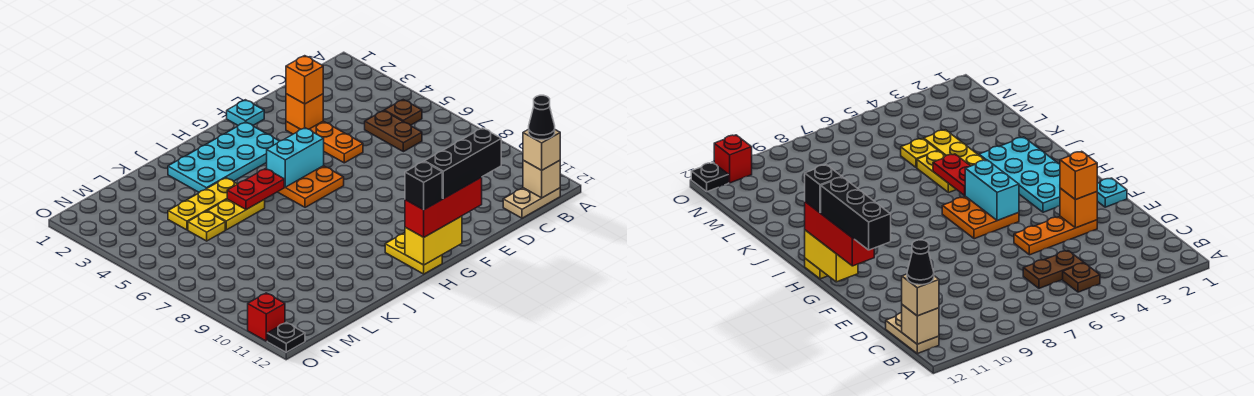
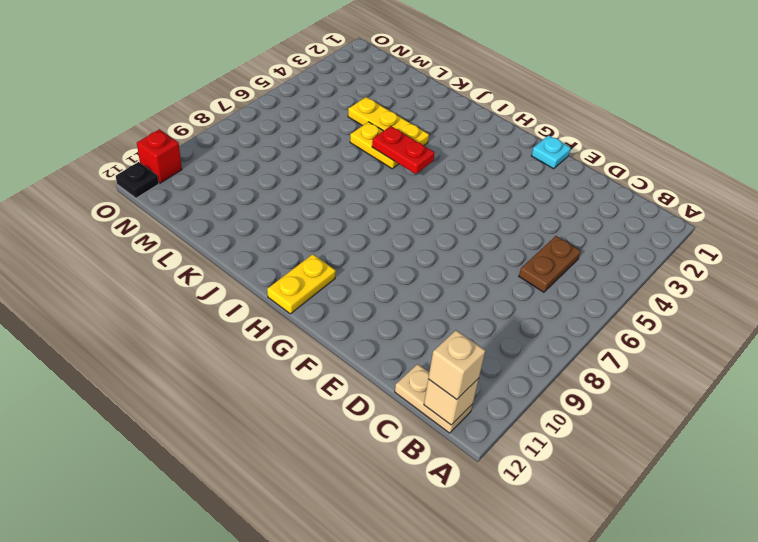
none -> brown 1x1 plate [384,100,422,125]
none -> orange 1x3 plate [286,121,363,163]
none -> cyan 2x4 plate [168,122,279,192]

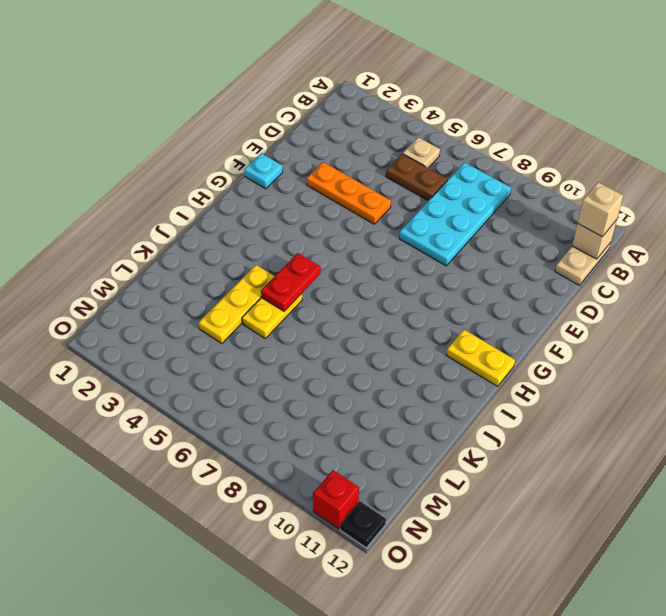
tan 1x1 plate [403,137,440,168] -> brown 1x1 plate [384,100,422,125]
cyan 2x4 plate [399,162,511,266] -> cyan 2x4 plate moved to [168,122,279,192]
none -> orange 2x2 plate [278,166,344,207]
none -> yellow 1x1 plate [188,211,225,241]
none -> orange 1x1 brick [286,94,323,129]

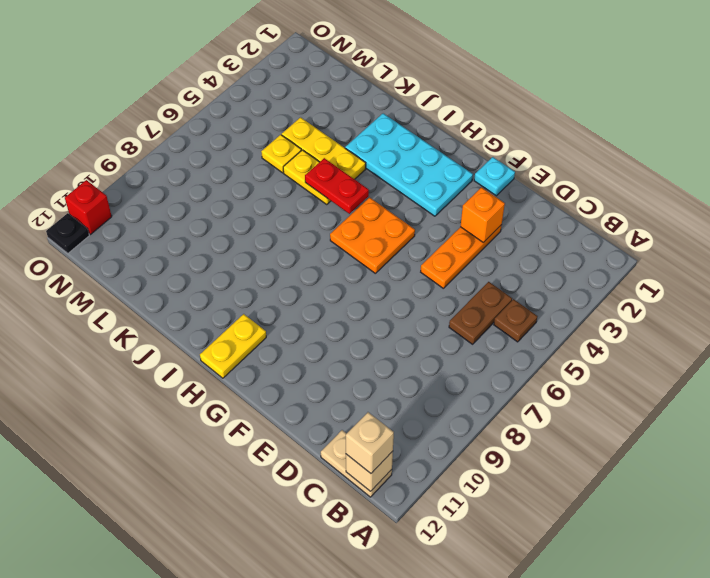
none -> cyan 1x2 brick [267,128,324,187]
none -> yellow 1x2 brick [405,216,462,265]
none -> orange 1x1 brick [286,56,323,104]

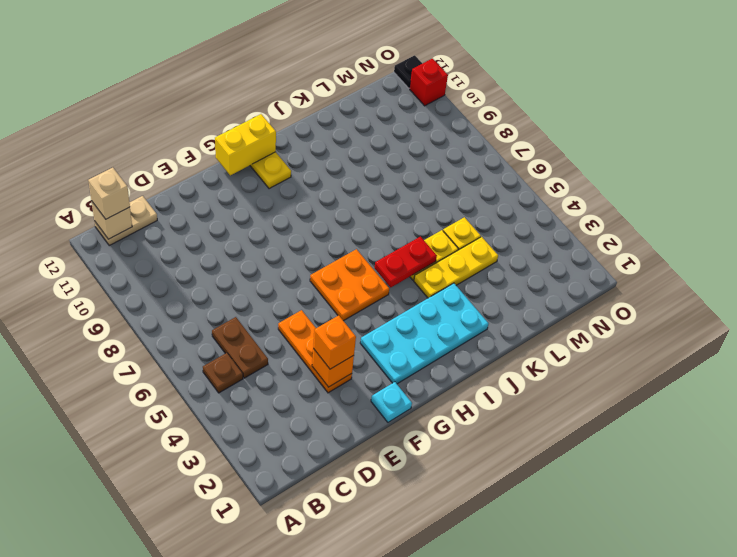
none -> cyan 1x2 brick [267,128,324,187]
none -> red 1x3 brick [405,177,482,237]
none -> black 1x1 cone [529,95,555,140]

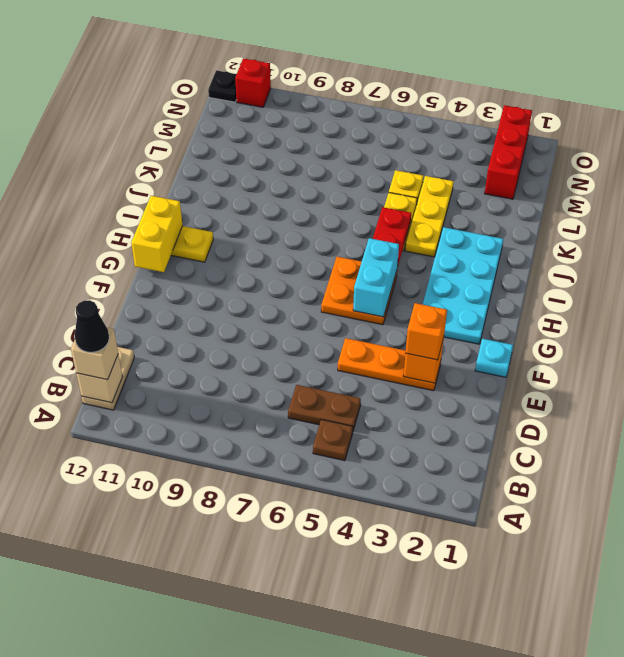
red 1x3 brick [485,105,532,199] -> red 1x3 brick moved to [405,177,482,237]
none -> black 1x3 brick [425,128,501,199]
none -> black 1x1 brick [405,161,442,210]

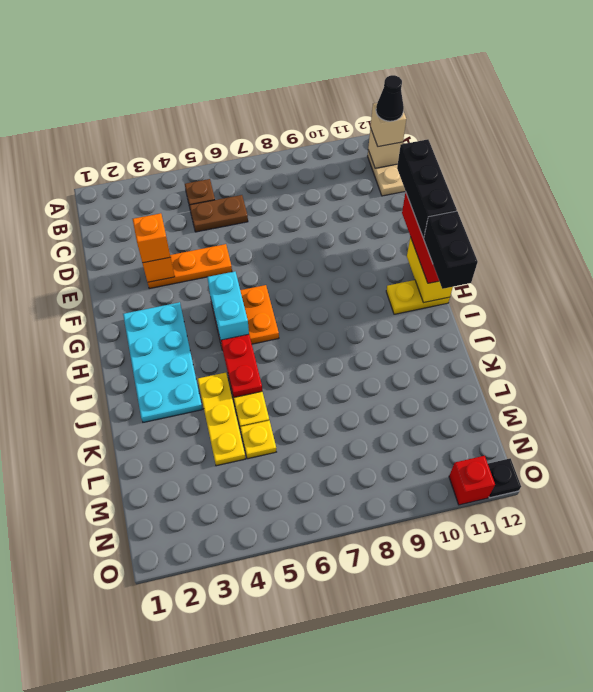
black 1x2 brick [424,211,478,289] -> black 1x1 brick [405,161,442,210]
none -> cyan 1x1 plate [227,100,264,125]

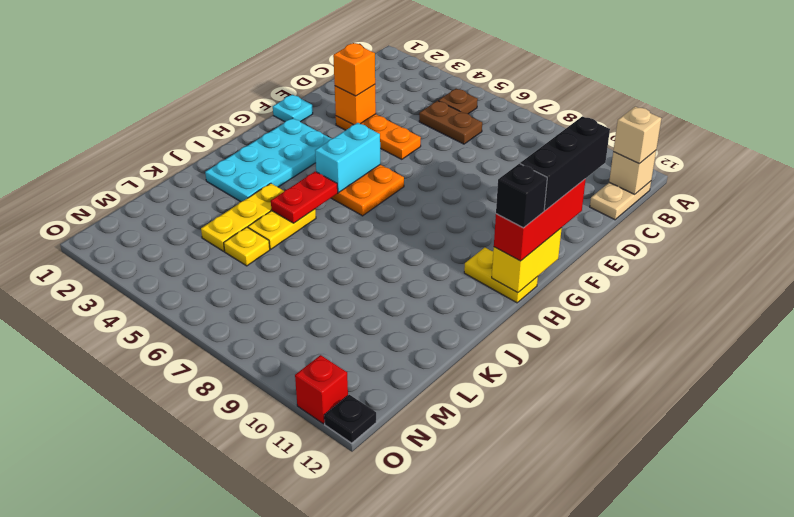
none -> black 1x1 cone [529,95,555,140]

